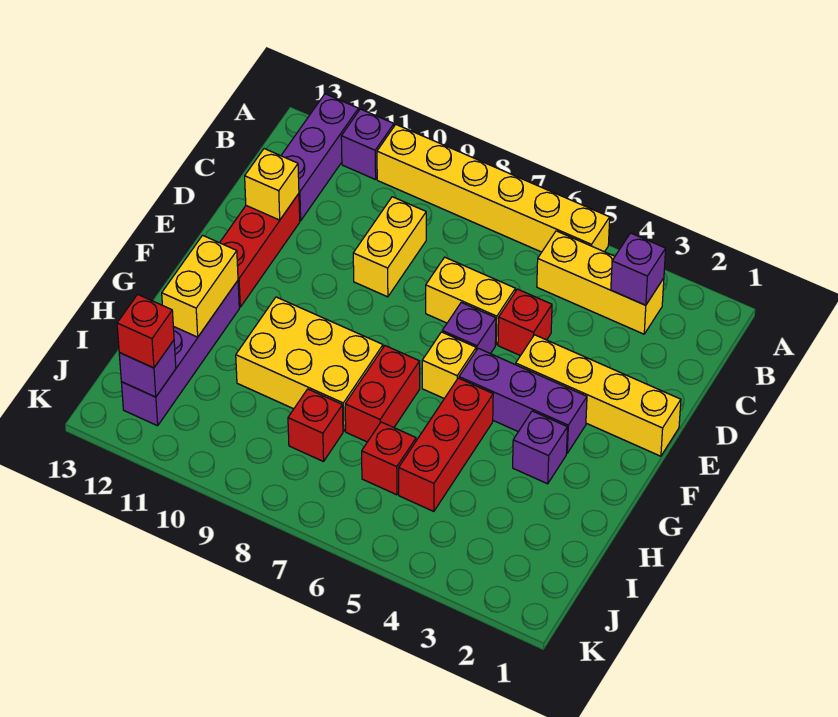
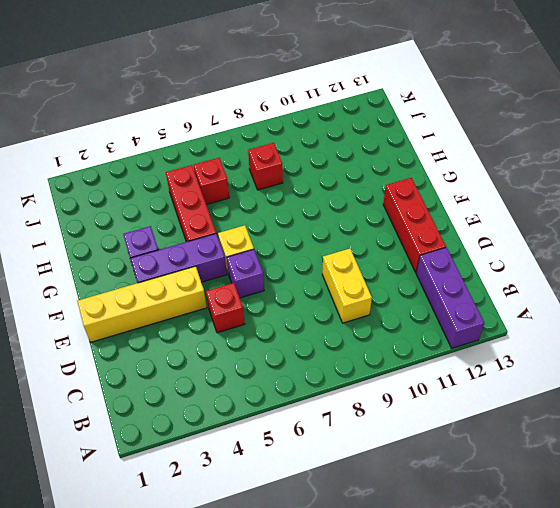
none -> yellow 1x6 brick [377,125,610,252]
none -> purple 1x1 brick [341,109,394,180]
none -> yellow 1x3 brick [537,231,664,334]

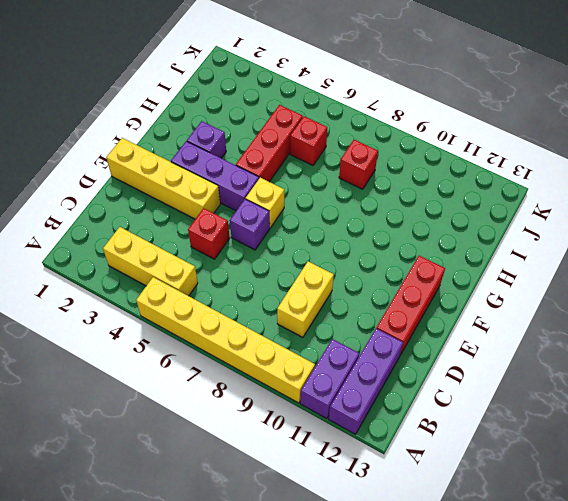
purple 1x2 brick [300,339,359,419] -> purple 1x1 brick [341,109,394,180]
none -> yellow 1x2 brick [426,257,515,345]
none -> red 1x2 brick [345,346,420,442]
none -> yellow 2x3 brick [236,297,383,431]

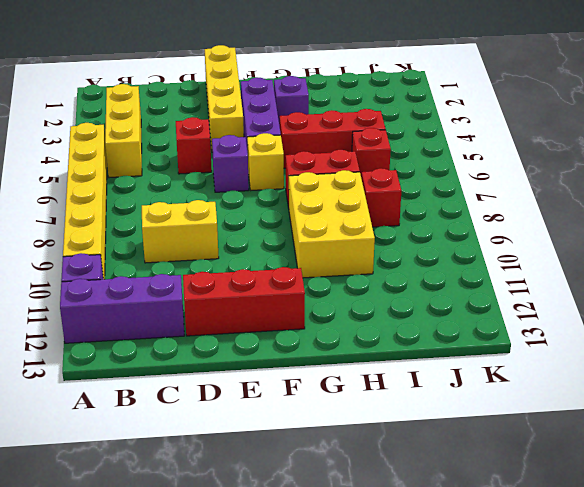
none -> yellow 1x2 brick [426,257,515,345]
none -> purple 1x4 brick [121,281,239,426]
none -> purple 1x1 brick [611,233,666,305]

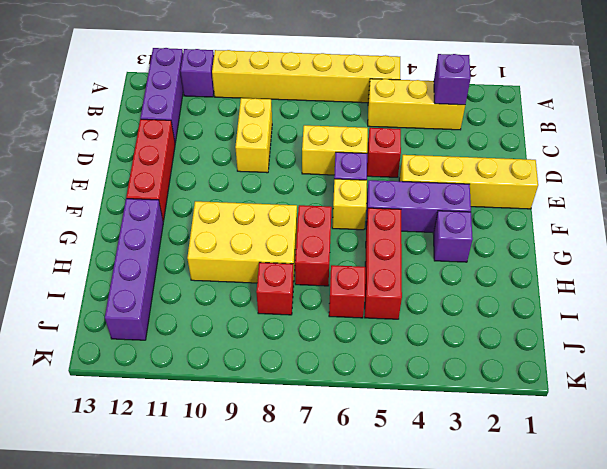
none -> yellow 1x1 brick [245,149,299,220]
none -> yellow 1x2 brick [162,235,238,337]
none -> purple 1x1 brick [119,340,176,397]

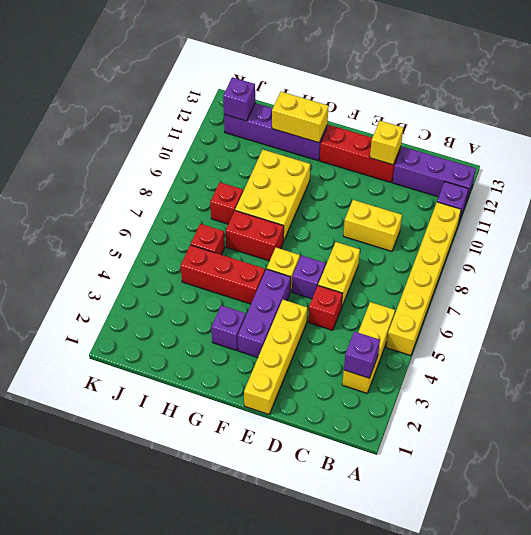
none -> red 1x1 brick [117,294,174,368]

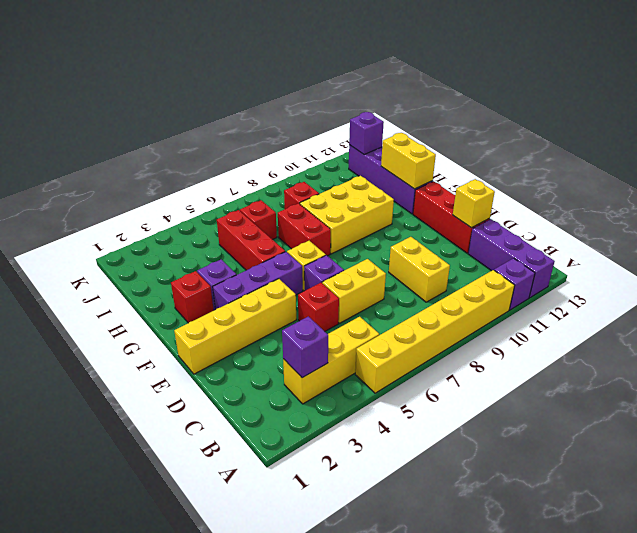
red 1x1 brick [171,271,214,323] -> red 1x1 brick moved to [117,294,174,368]

